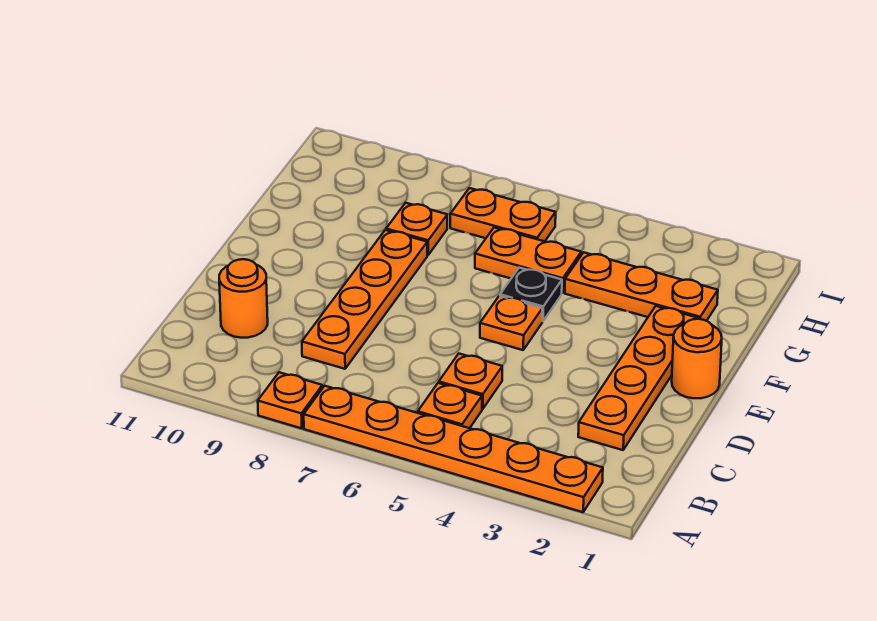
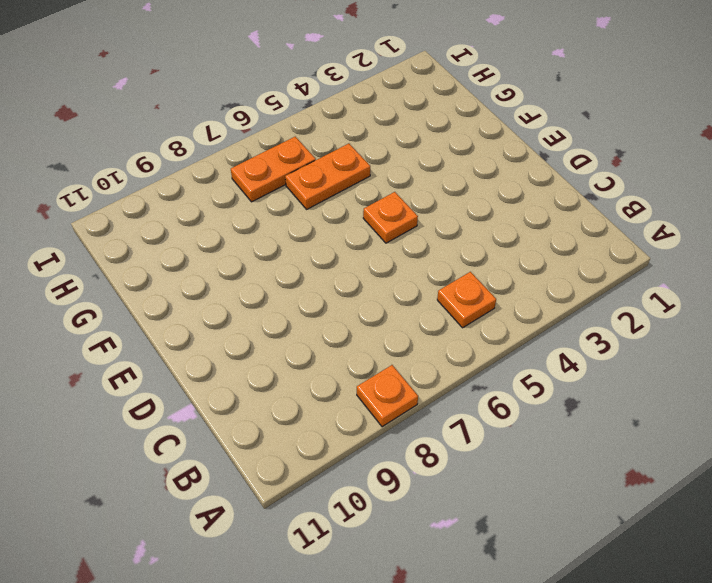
none -> orange 1x6 plate [304,386,603,512]
none -> orange 1x4 plate [578,306,699,450]
none -> orange 1x1 plate [439,354,502,409]

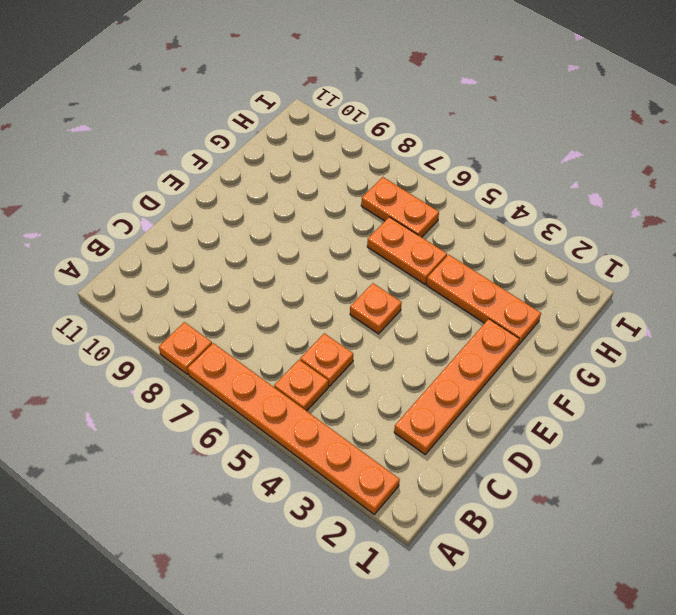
none -> orange 1x4 plate [302,230,427,369]
none -> orange 1x1 round brick [219,259,268,338]
none -> orange 1x1 round brick [672,319,722,398]

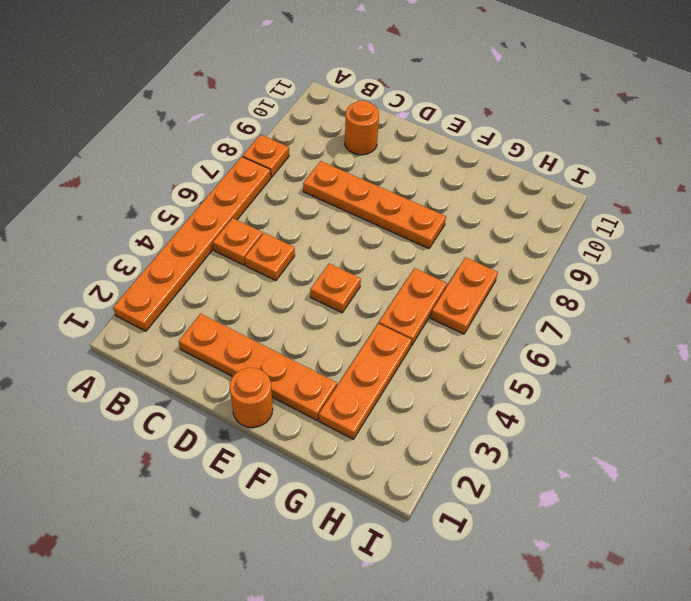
none -> black 1x1 plate [500,268,562,321]
none -> orange 1x1 plate [386,203,447,255]

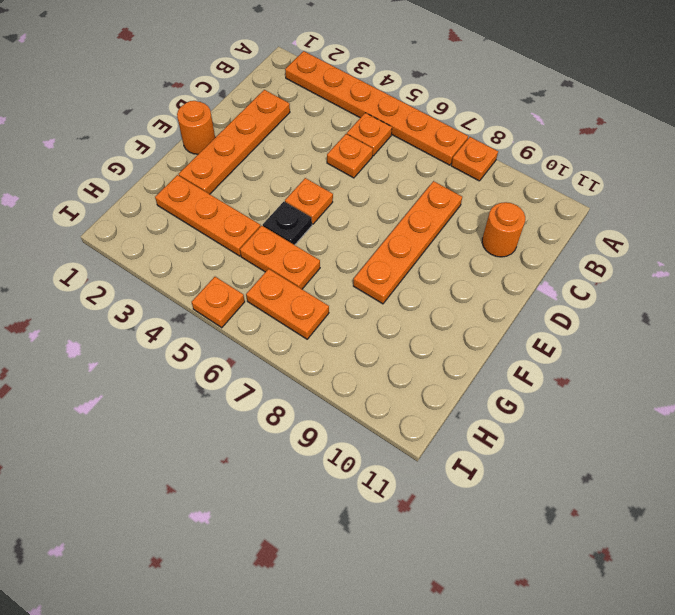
orange 1x1 plate [192,277,245,328] -> orange 1x1 plate moved to [386,203,447,255]

